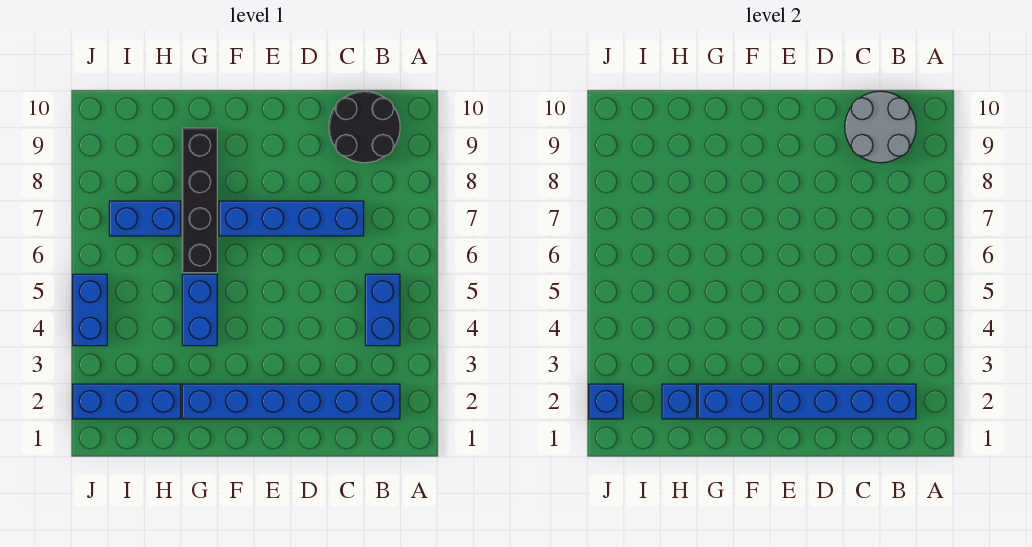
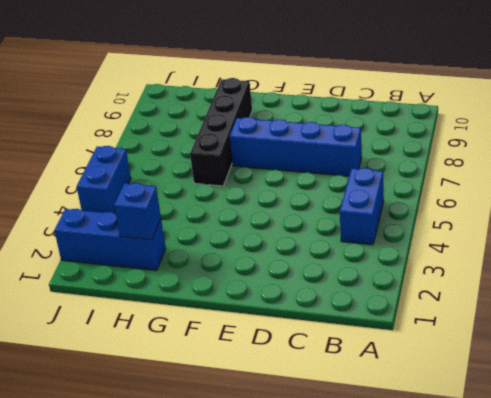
none -> blue 1x6 brick [182,384,400,419]
none -> black 2x2 round brick [329,91,400,163]
none -> blue 1x2 brick [182,274,217,346]

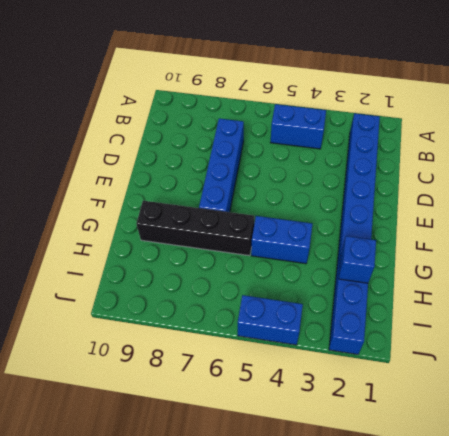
none -> black 2x2 round brick [329,91,400,163]
none -> blue 1x2 brick [109,201,181,236]
none -> blue 1x4 brick [772,384,916,419]

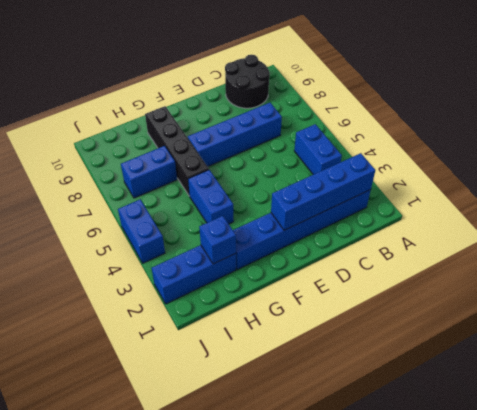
none -> grey 2x2 round brick [845,91,916,163]
none -> blue 1x2 brick [698,384,770,419]
none -> blue 1x1 brick [589,384,623,419]

